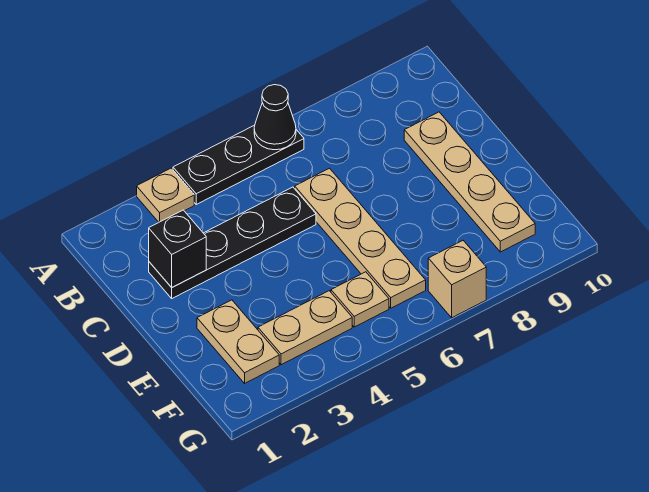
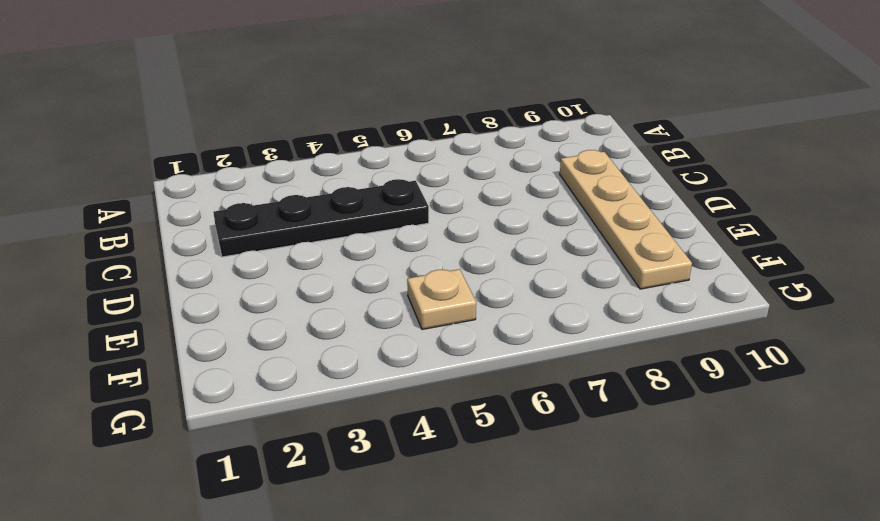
none -> tan 1x1 plate [137,168,194,222]
none -> black 1x3 plate [173,125,304,204]

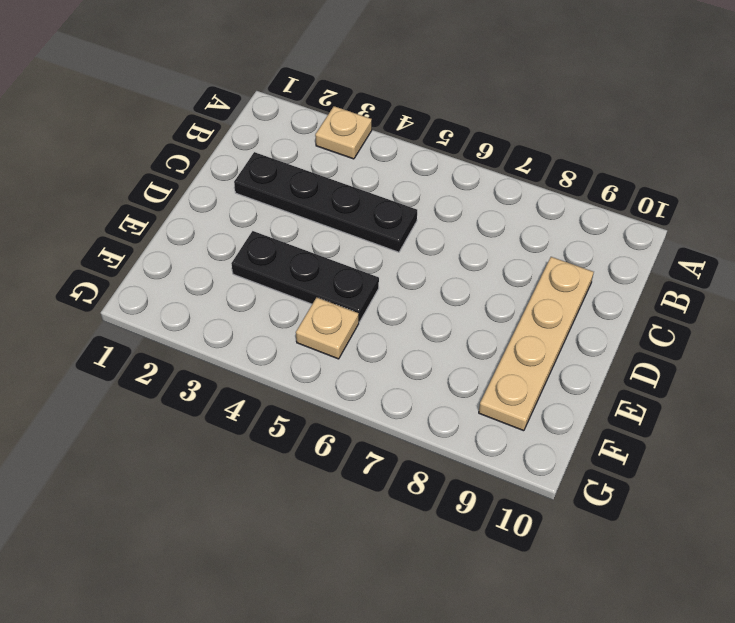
black 1x3 plate [231,231,379,322] -> black 1x3 plate moved to [173,125,304,204]
none -> tan 1x4 plate [295,168,426,308]
none -> tan 1x2 plate [197,300,279,383]

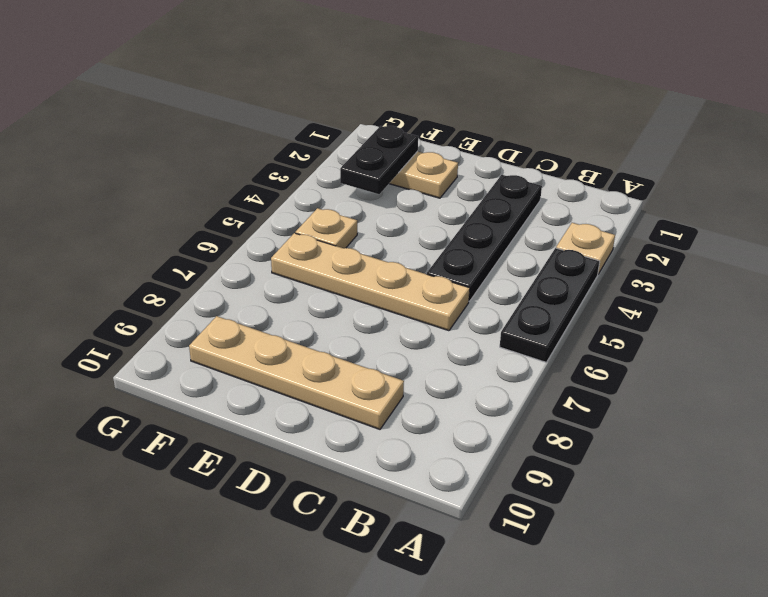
black 1x2 plate [340,126,418,194] -> none
none -> tan 1x2 plate [258,291,352,365]
none -> tan 1x1 brick [428,241,486,318]

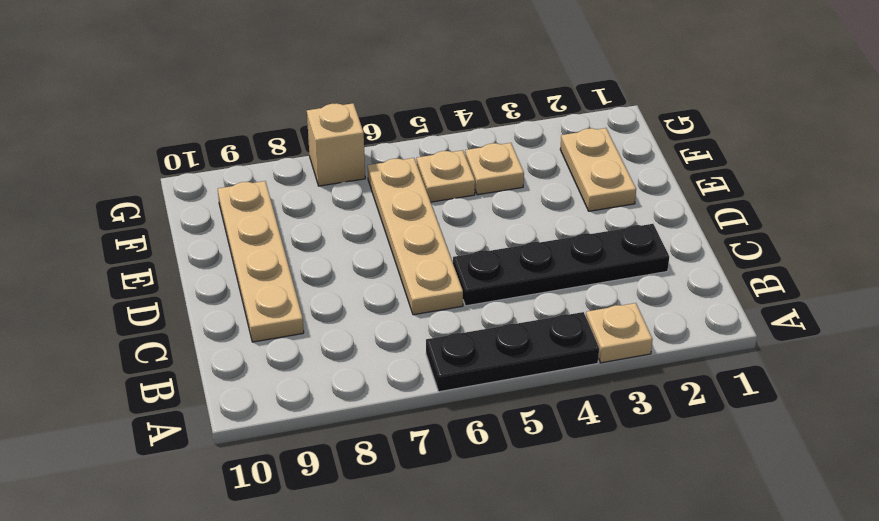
tan 1x1 plate [465,143,524,195] -> tan 1x2 plate [258,291,352,365]
none -> black 1x1 cone [254,85,296,150]
none -> black 1x1 brick [149,210,206,287]

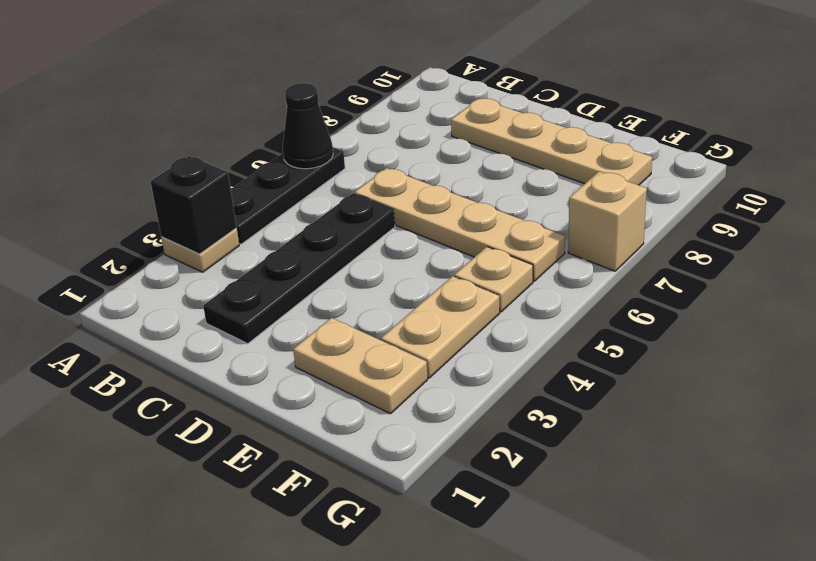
black 1x1 brick [150,156,237,254] -> black 1x1 brick moved to [149,210,206,287]

